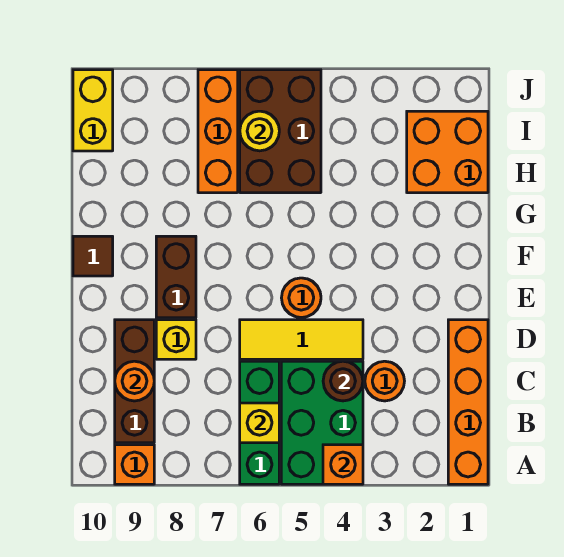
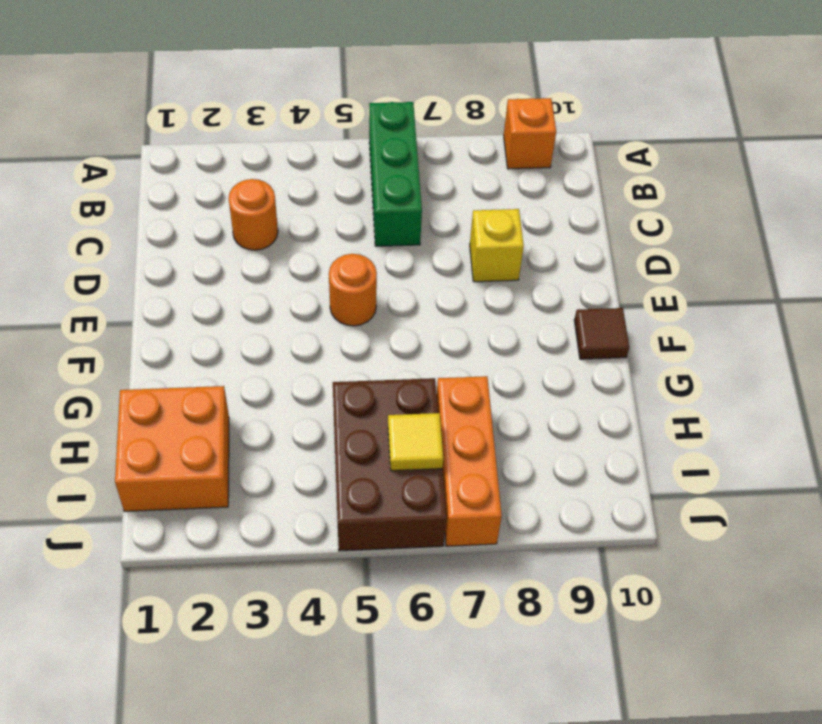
yellow 1x1 tile [388,413,443,471] -> yellow 1x1 round brick [240,111,279,151]
none -> orange 1x4 brick [448,320,488,484]
none -> green 2x3 brick [281,361,363,484]
none -> brown 1x3 brick [115,320,154,443]

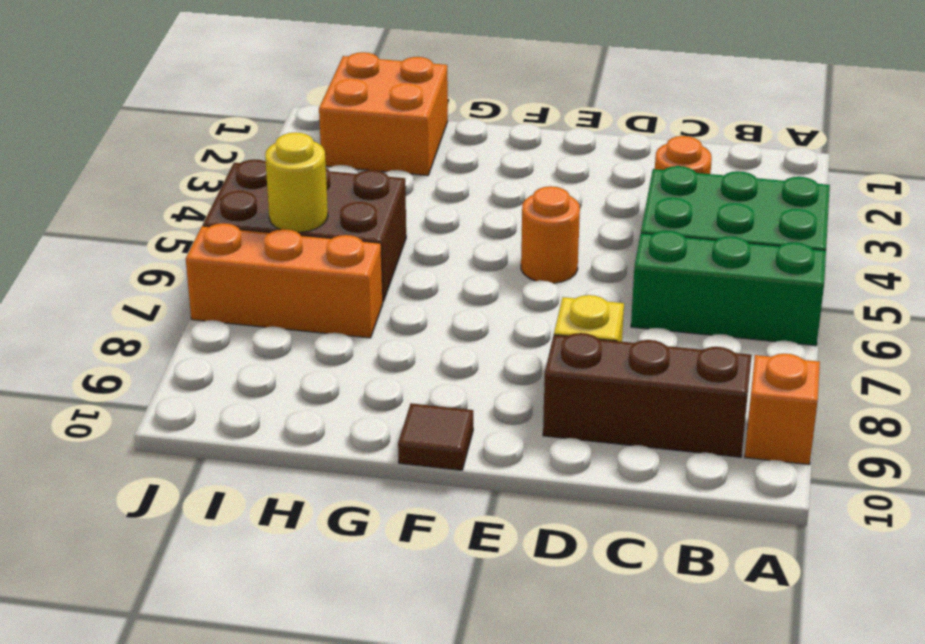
none -> orange 1x4 brick [448,320,488,484]
none -> yellow 1x3 tile [240,320,363,359]
none -> brown 1x2 brick [156,236,196,318]

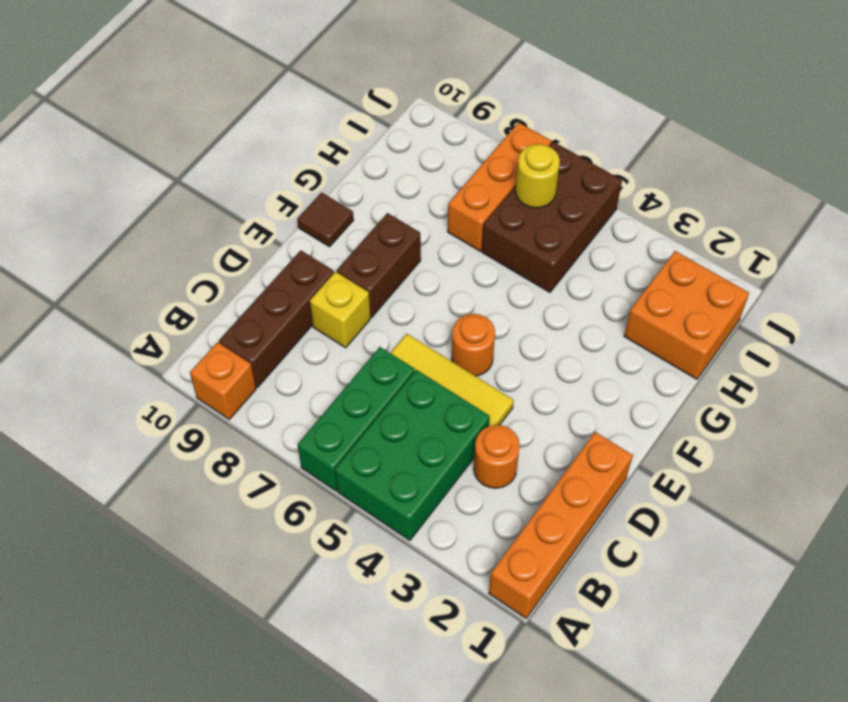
none -> yellow 1x2 brick [73,70,113,151]
none -> orange 1x1 brick [323,445,363,484]
none -> yellow 1x1 brick [240,403,279,443]

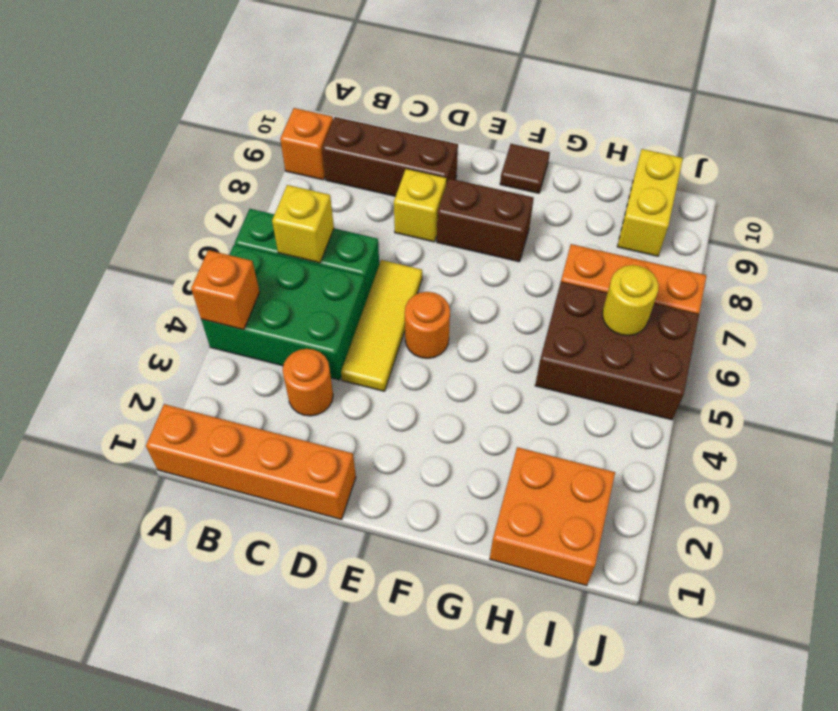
yellow 1x2 brick [617,149,683,256] -> yellow 1x2 brick turned to [73,70,113,151]
none -> brown 1x1 round brick [323,361,363,401]
none -> orange 1x1 round brick [115,361,154,401]

